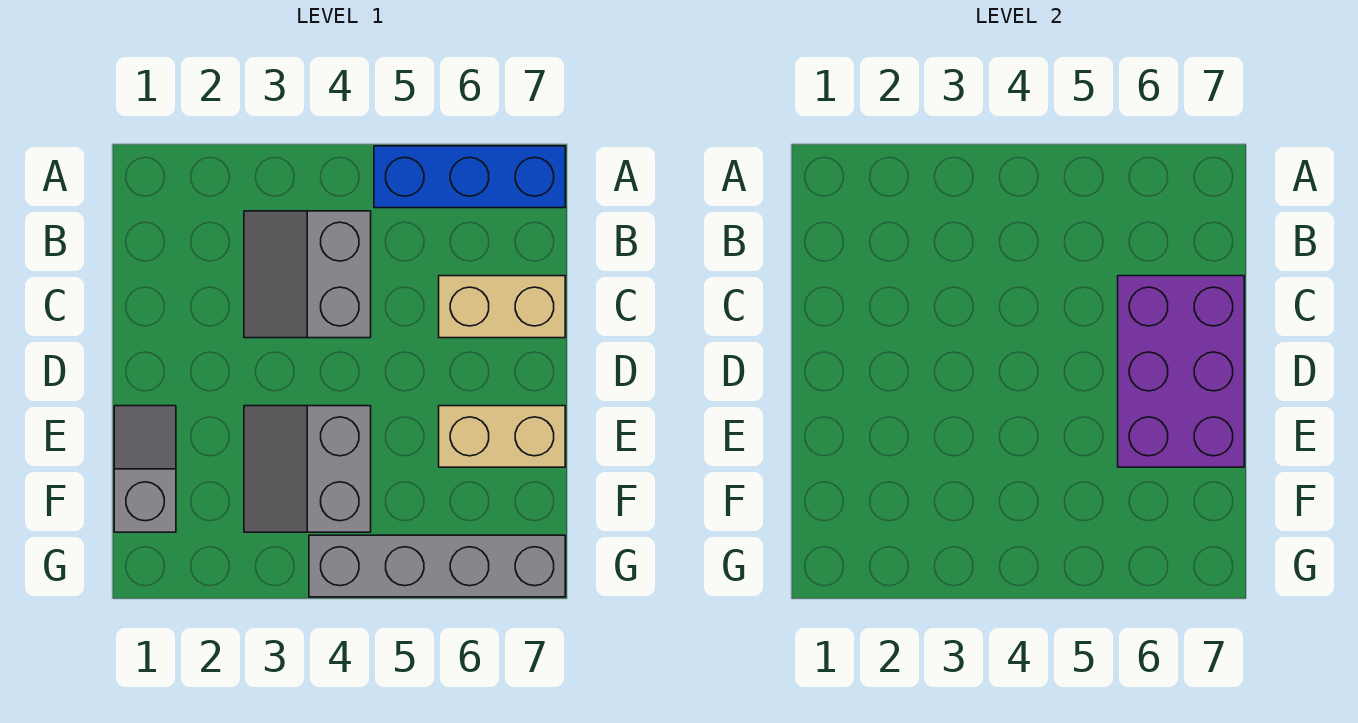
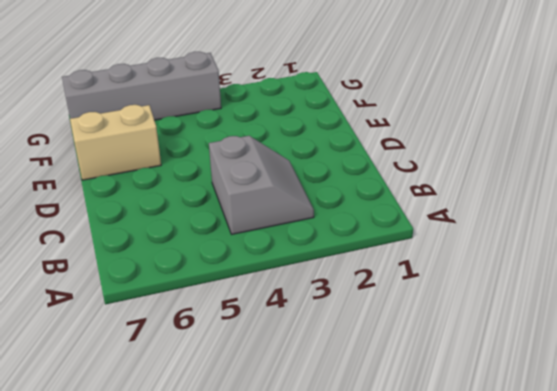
none -> blue 1x3 brick [374,146,565,208]
none -> tan 1x2 brick [439,276,565,338]

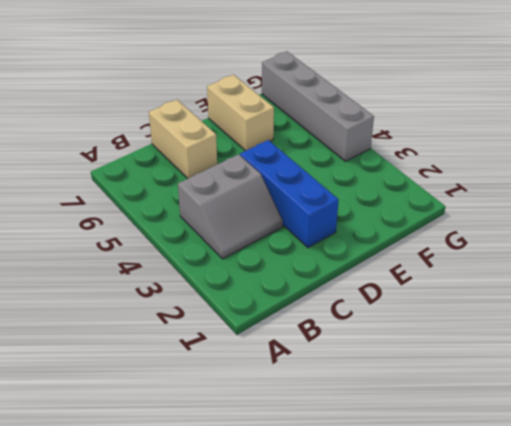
blue 1x3 brick [240,140,339,248] -> blue 1x3 brick moved to [374,146,565,208]
none -> grey 1x2 slope [114,406,176,532]
none -> grey 2x2 slope [244,406,371,532]

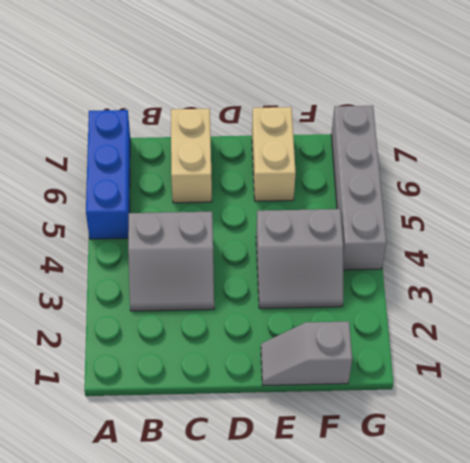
none -> purple 2x3 brick [1118,276,1244,467]

